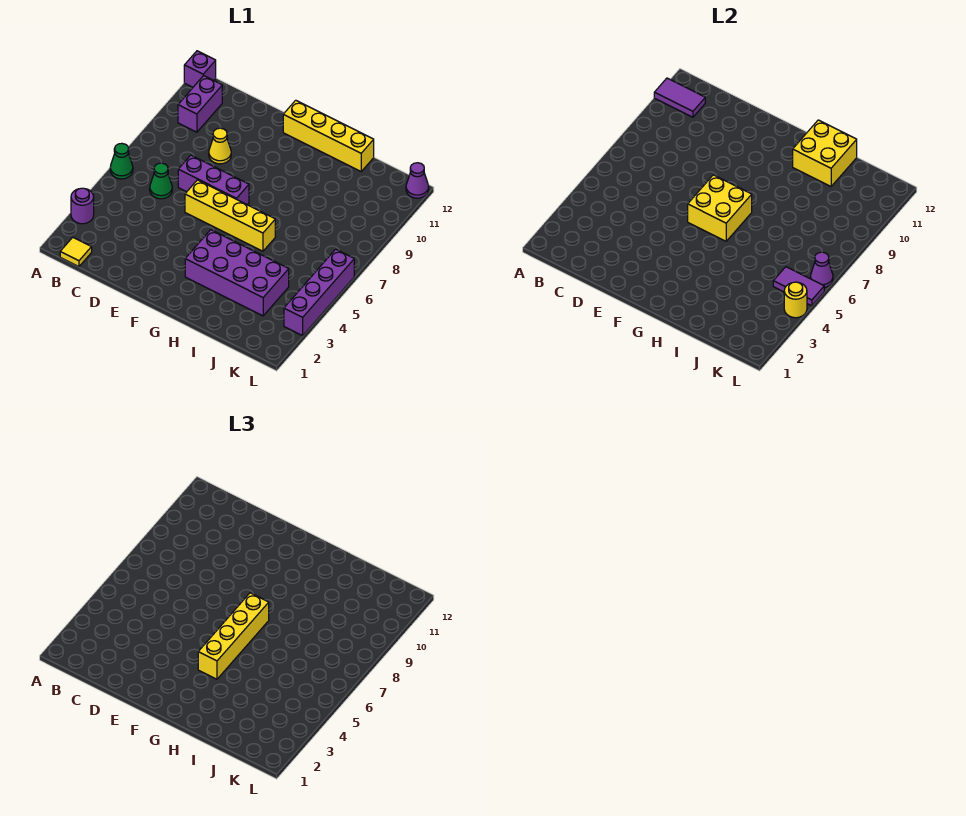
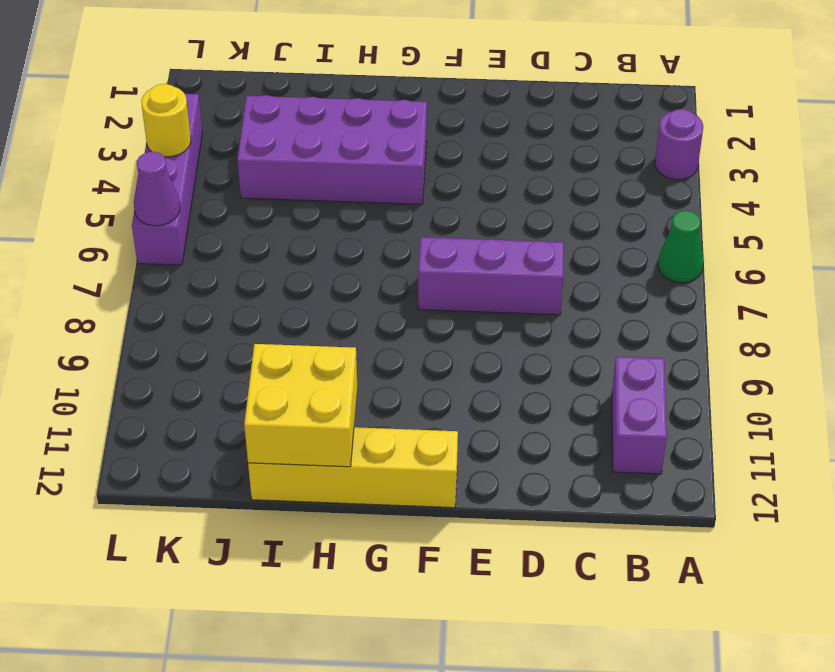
none -> purple 1x1 brick [184,51,216,87]
none -> yellow 1x1 tile [60,237,92,267]
none -> green 1x1 cone [150,163,172,199]

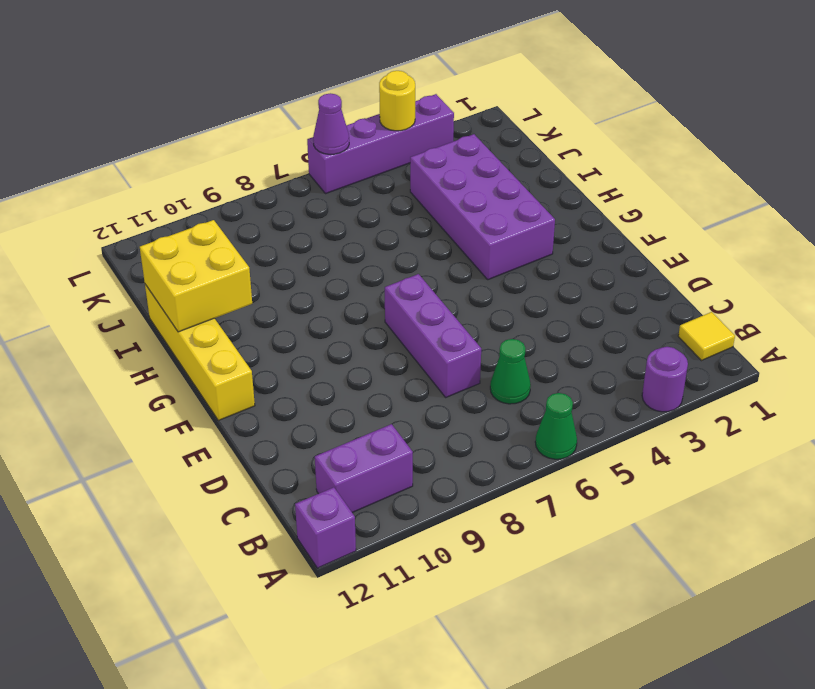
none -> yellow 1x1 cone [209,128,231,164]
none -> yellow 1x4 brick [185,180,275,251]
none -> purple 1x1 cone [406,163,429,198]

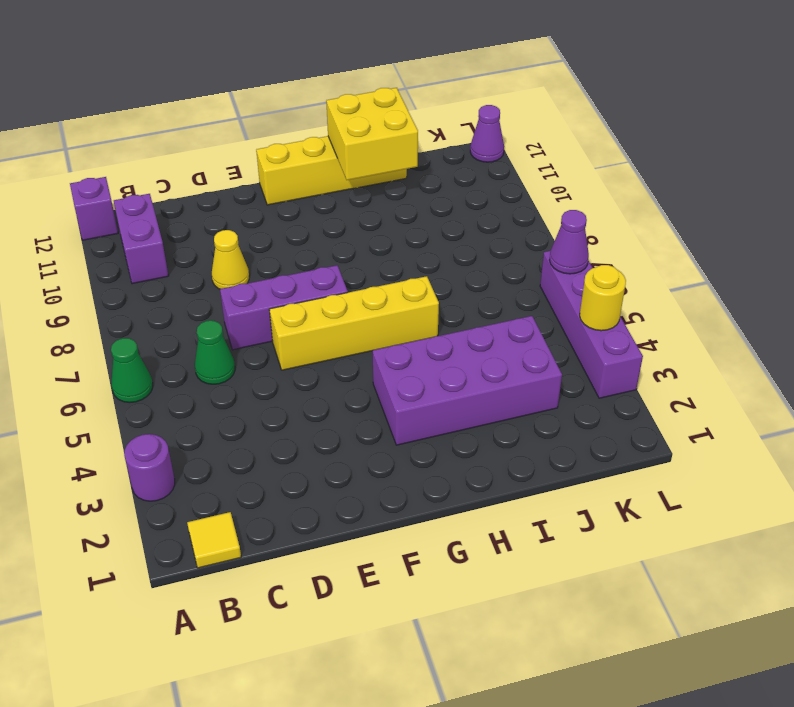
none -> purple 1x2 tile [654,78,705,117]
none -> yellow 2x2 brick [688,175,752,241]
none -> purple 1x2 tile [773,267,824,306]

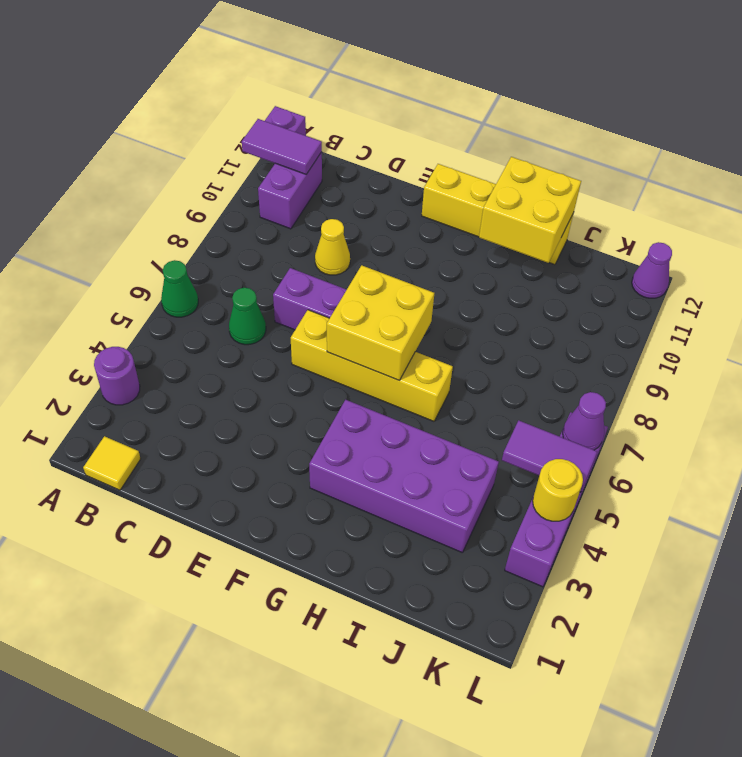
none -> yellow 1x4 brick [198,593,269,679]

